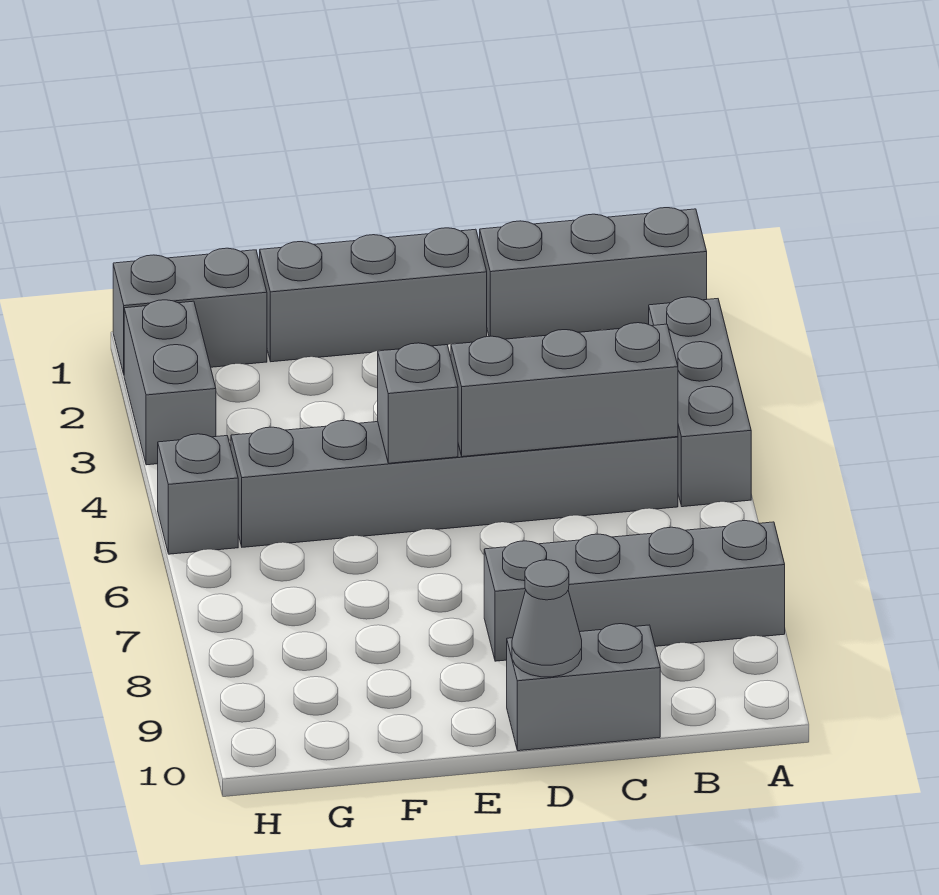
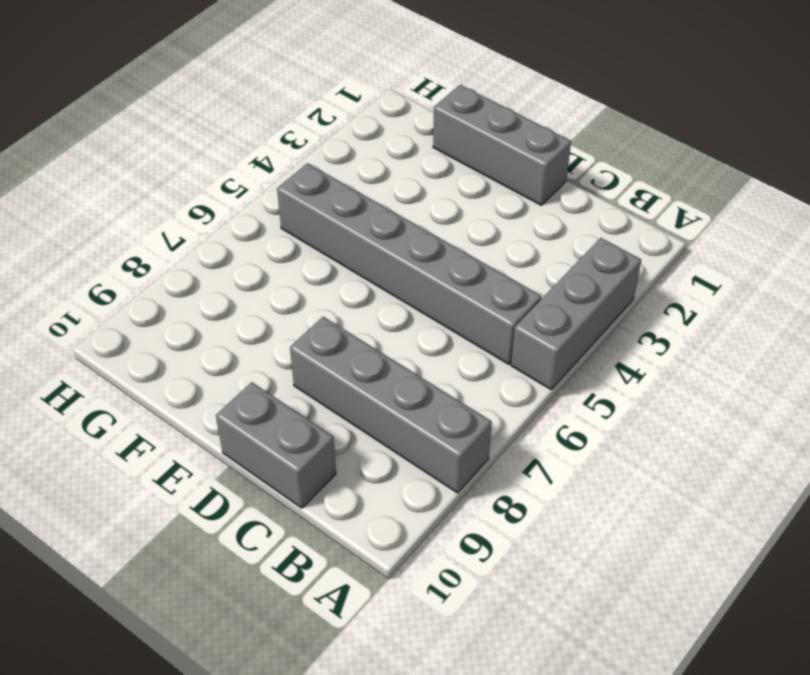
none -> grey 1x3 brick [480,208,707,339]
none -> grey 1x2 brick [113,248,267,374]
none -> grey 1x2 brick [124,300,216,465]

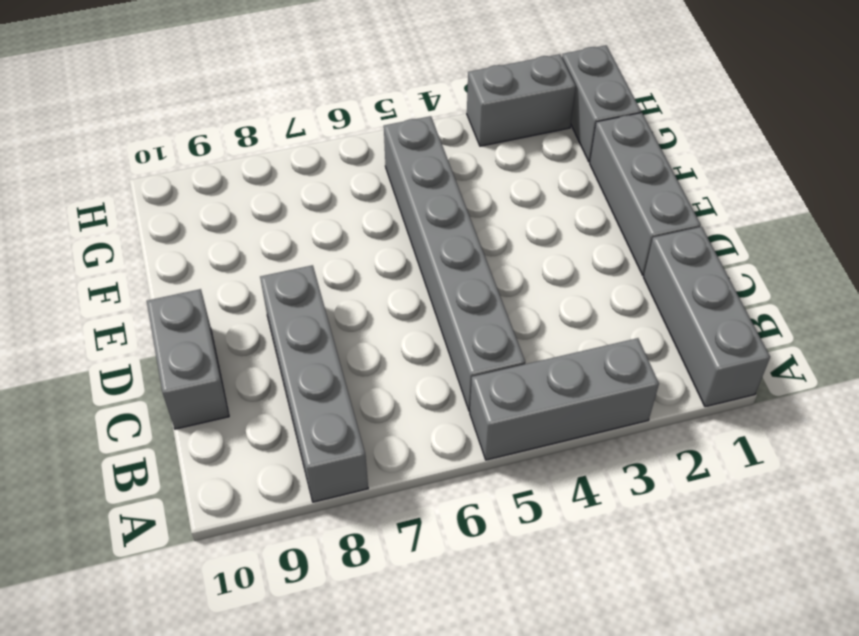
none -> grey 1x1 brick [158,434,238,554]
none -> grey 1x3 brick [451,323,678,457]
none -> grey 1x1 cone [512,560,582,677]

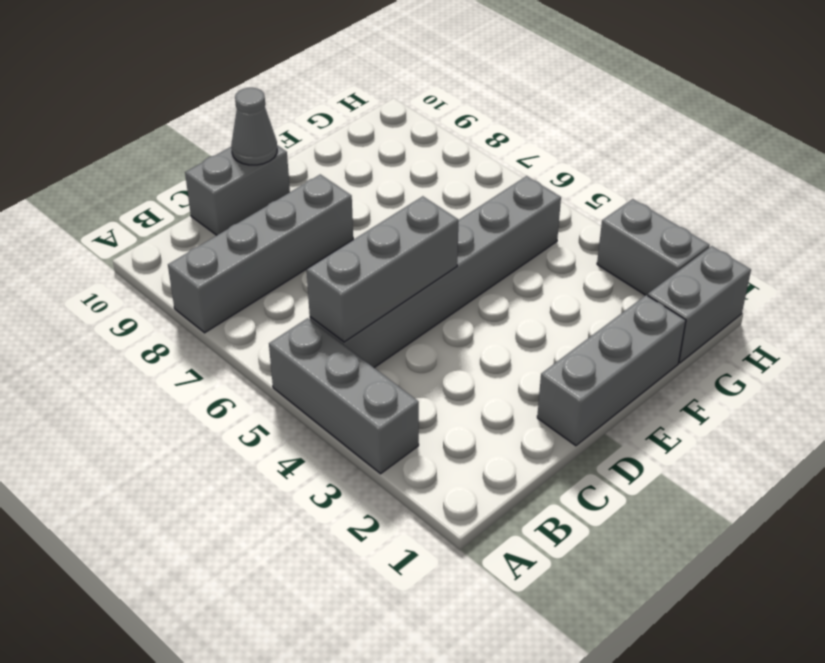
none -> grey 1x3 brick [480,208,707,339]
none -> grey 1x1 brick [158,434,238,554]
none -> grey 1x1 brick [378,343,458,463]

